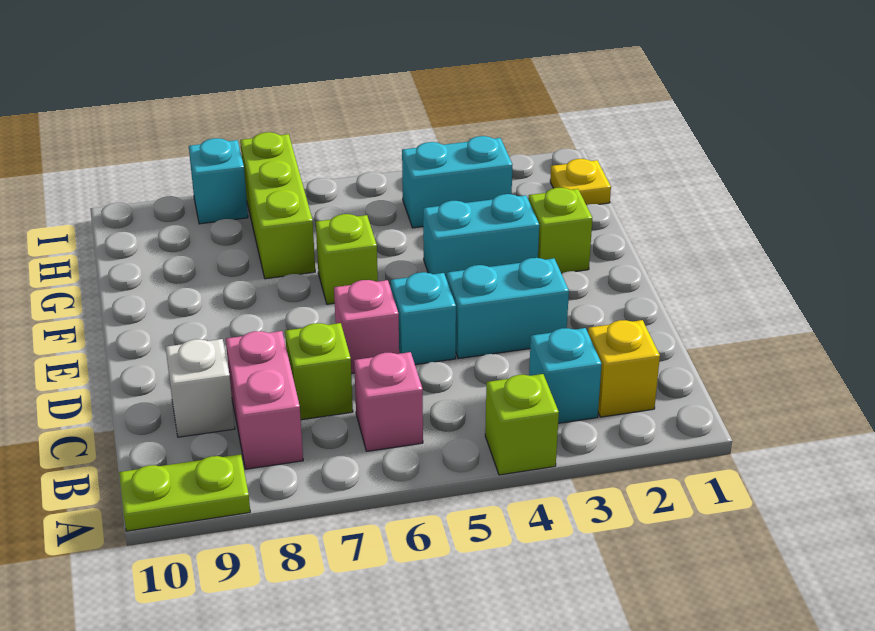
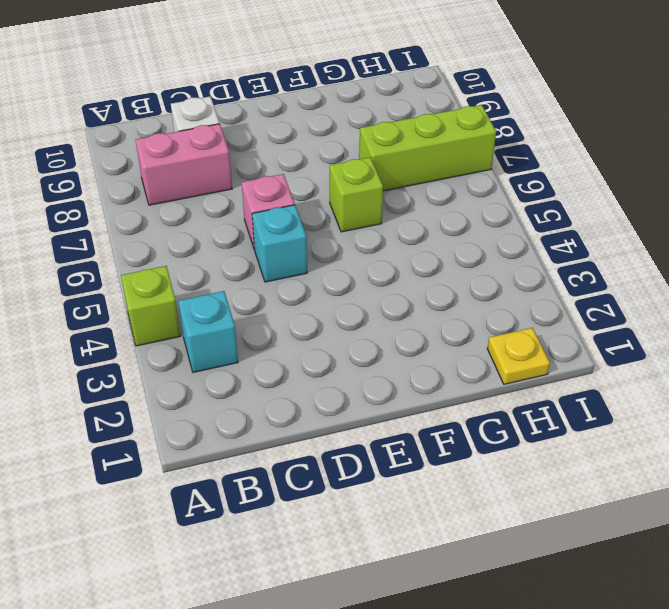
none -> lime 1x2 plate [119,454,250,531]
none -> yellow 1x1 brick [588,320,660,417]
none -> pink 1x1 brick [354,352,423,451]

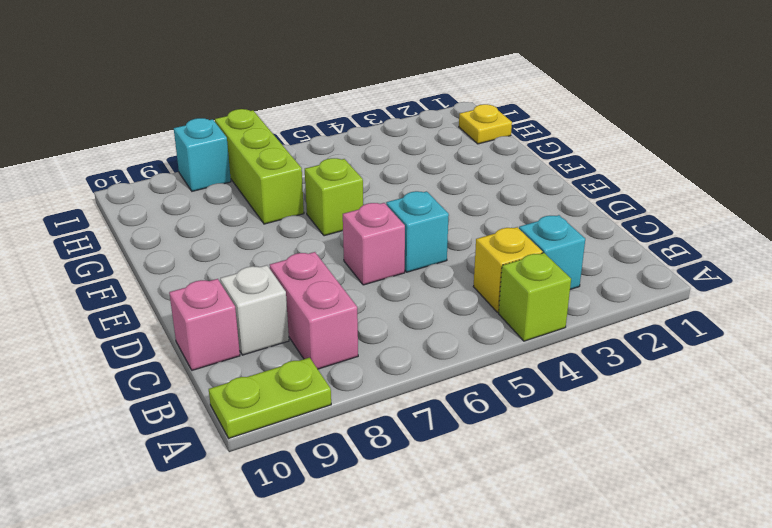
yellow 1x1 brick [473,227,543,312] -> yellow 1x1 brick moved to [588,320,660,417]
pink 1x1 brick [169,279,240,370] -> pink 1x1 brick moved to [354,352,423,451]
none -> lime 1x1 brick [285,323,353,420]
none -> cyan 1x2 brick [447,258,569,359]
none -> lime 1x1 brick [529,188,592,273]

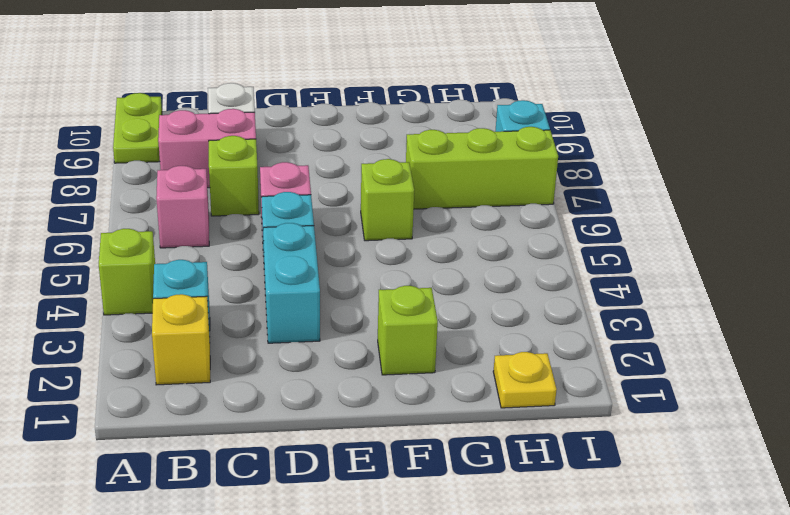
none -> cyan 1x2 brick [423,194,539,279]
none -> cyan 1x2 brick [402,136,512,228]

